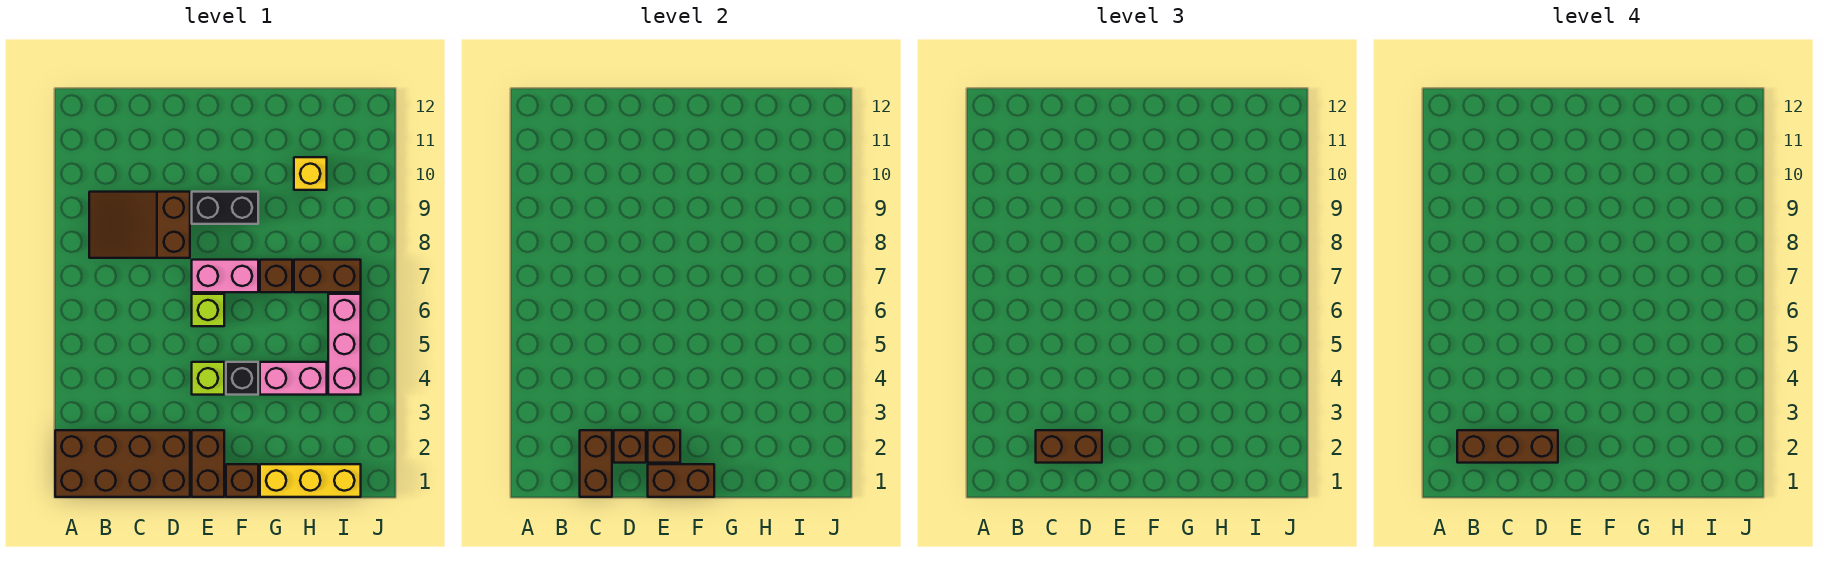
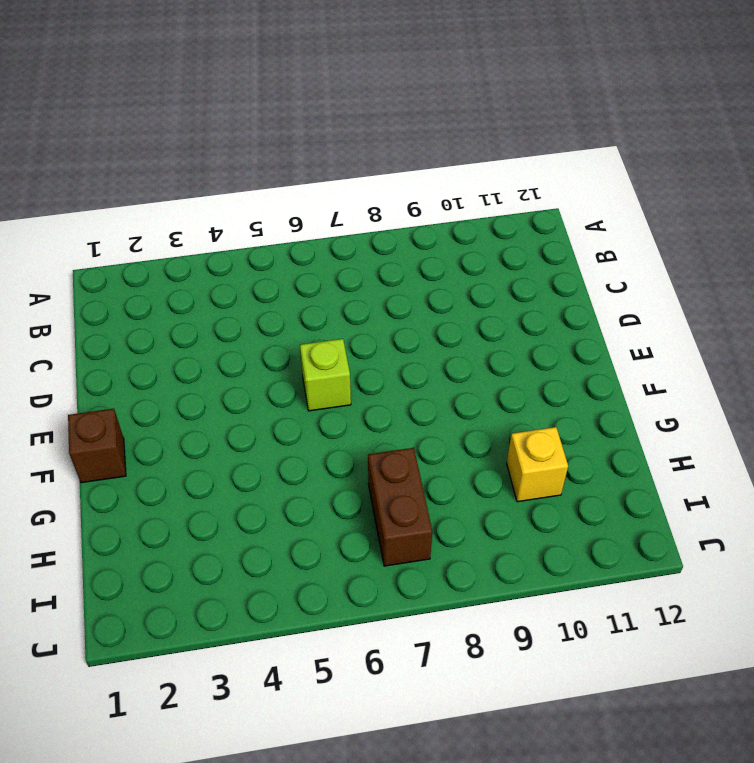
none -> brown 2x4 brick [55,430,190,497]
none -> brown 2x3 slope [89,192,190,258]
none -> brown 1x2 brick [192,430,224,497]

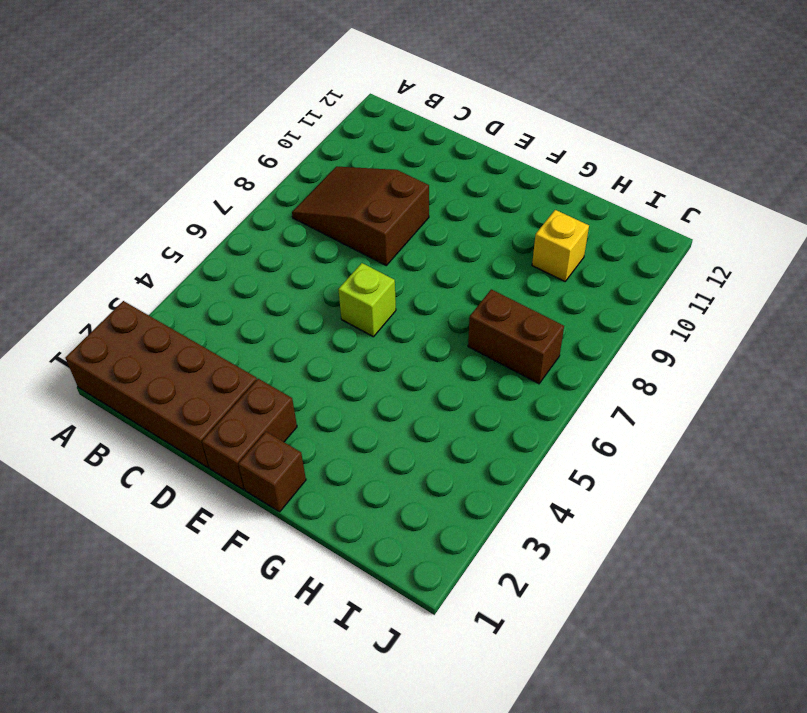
none -> lime 1x1 brick [192,362,224,395]
none -> pink 1x2 brick [192,260,258,292]
none -> black 1x2 brick [192,192,258,224]

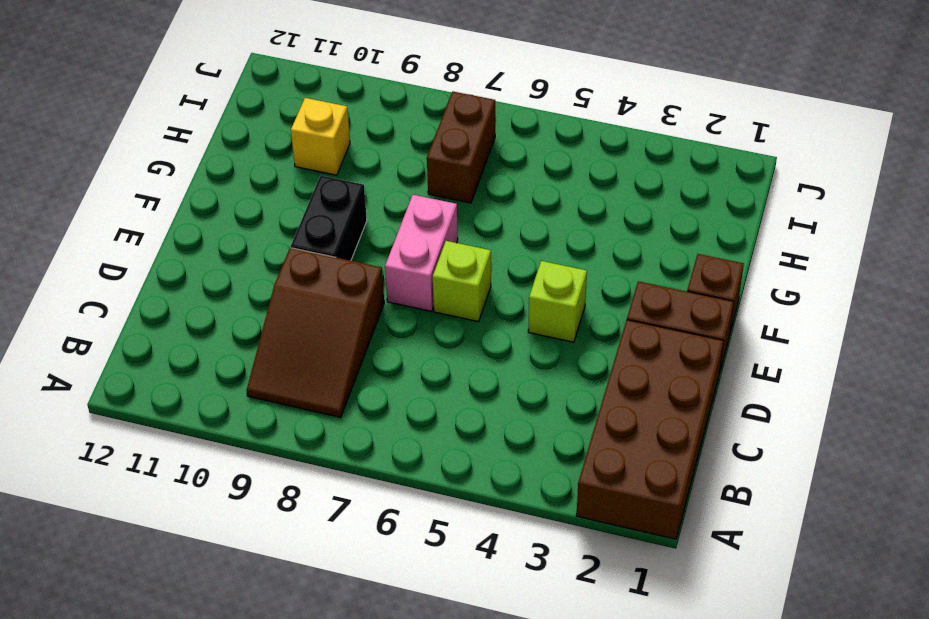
none -> black 1x1 brick [226,362,258,395]
none -> yellow 1x3 brick [260,464,361,497]
none -> pink 1x2 brick [260,362,327,395]

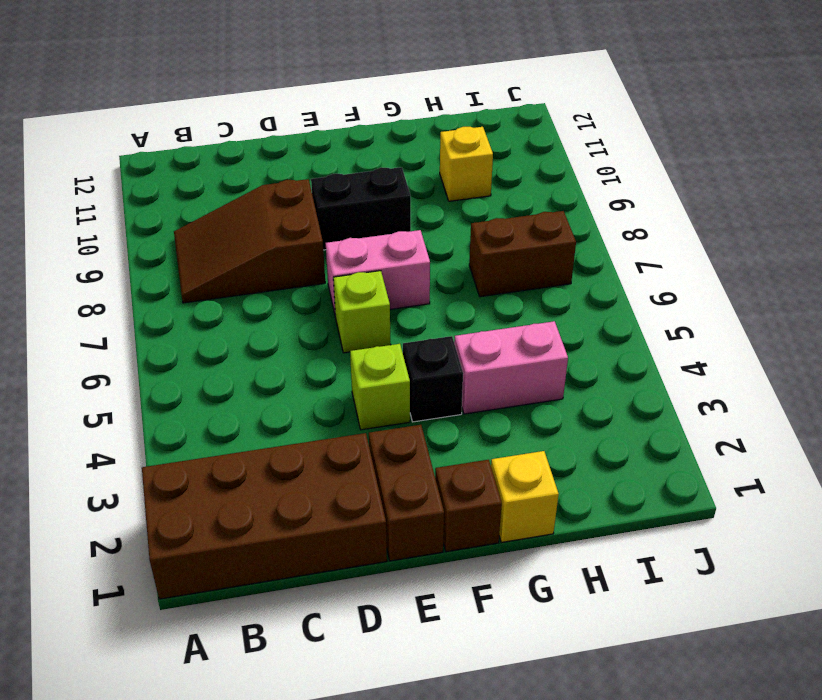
yellow 1x1 brick [491,451,559,542] -> yellow 1x3 brick [260,464,361,497]
none -> brown 1x1 brick [260,260,292,292]
none -> pink 1x3 brick [328,294,361,395]
none -> brown 1x2 brick [580,430,612,497]

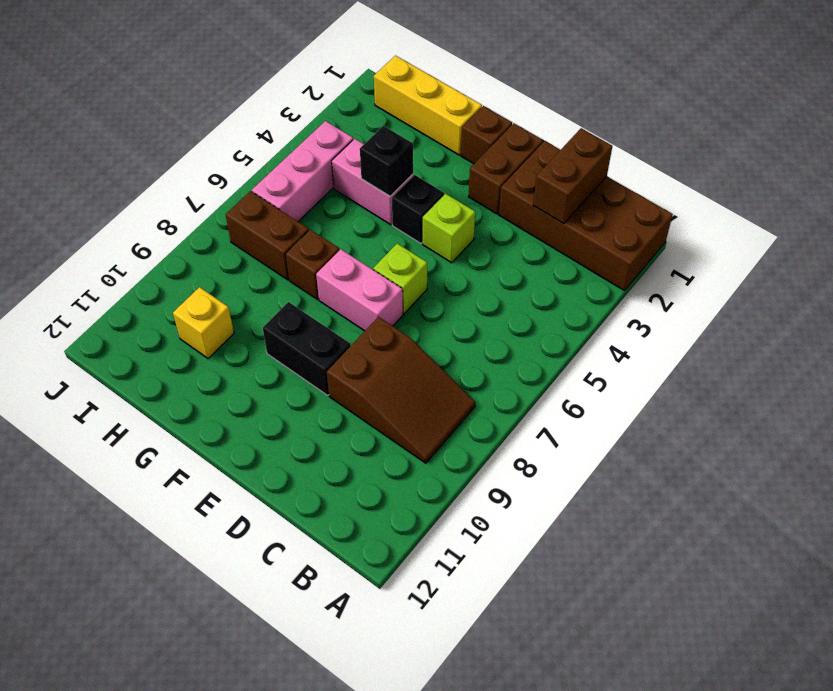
black 1x1 brick [360,126,413,196] -> none
none -> brown 1x1 brick [614,430,646,463]
none -> brown 1x2 brick [648,464,714,497]
none -> brown 1x1 brick [648,430,680,463]

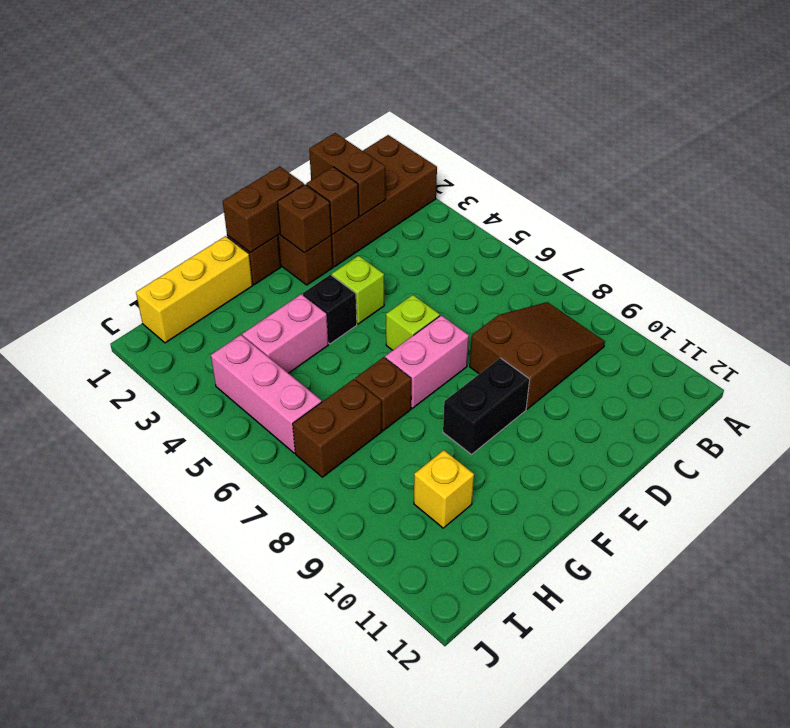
none -> brown 1x2 brick [1036,430,1102,463]
none -> brown 1x3 brick [1457,430,1558,463]

